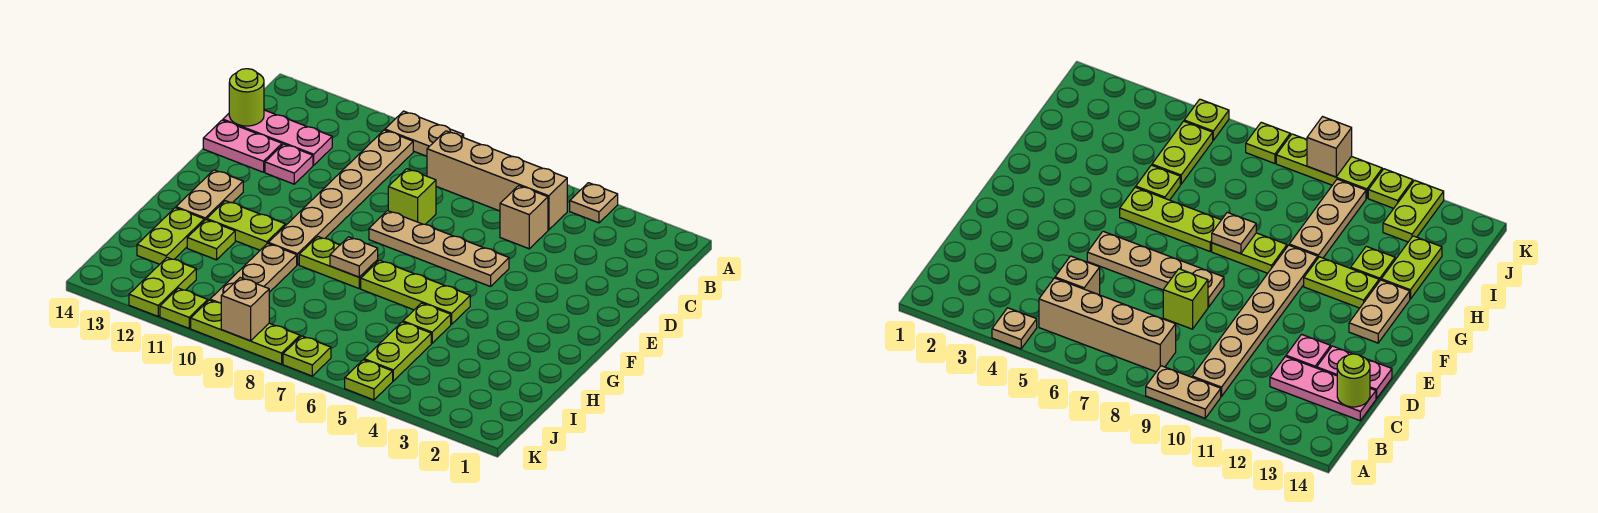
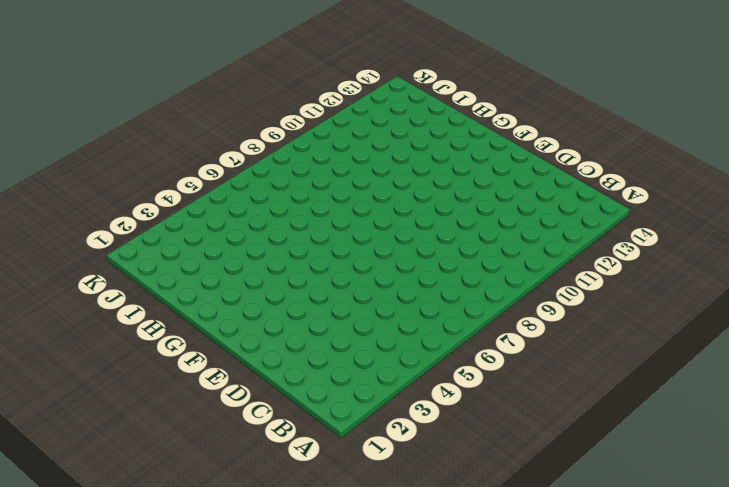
none -> tan 1x1 plate [570,183,618,223]
none -> tan 1x2 plate [385,111,464,156]
none -> tan 1x4 brick [427,131,567,230]

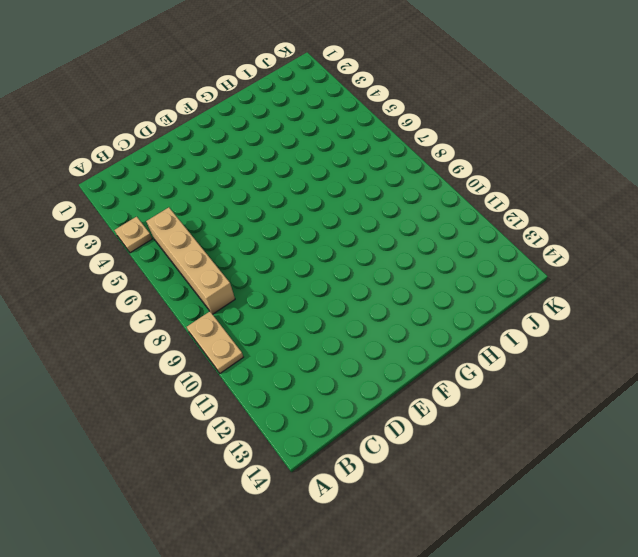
none -> tan 1x6 plate [268,130,413,265]
none -> tan 1x1 brick [500,186,548,249]
none -> pink 1x3 plate [223,110,332,165]

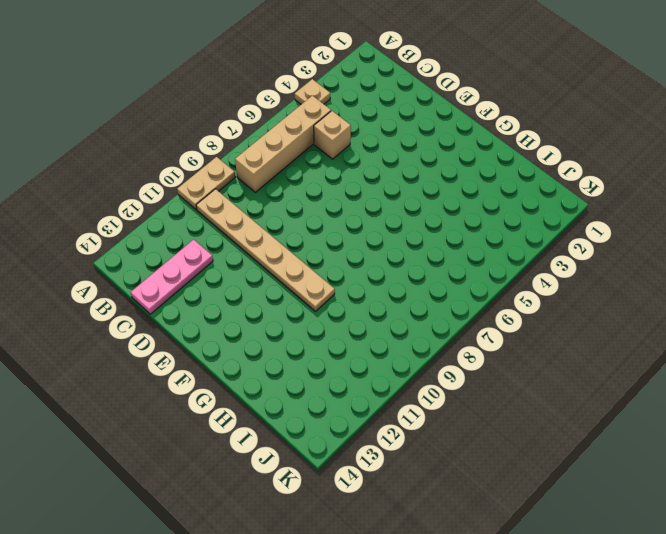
none -> lime 1x1 brick [388,169,436,224]
none -> pink 1x1 plate [265,144,313,184]
none -> pink 1x2 plate [203,120,282,172]

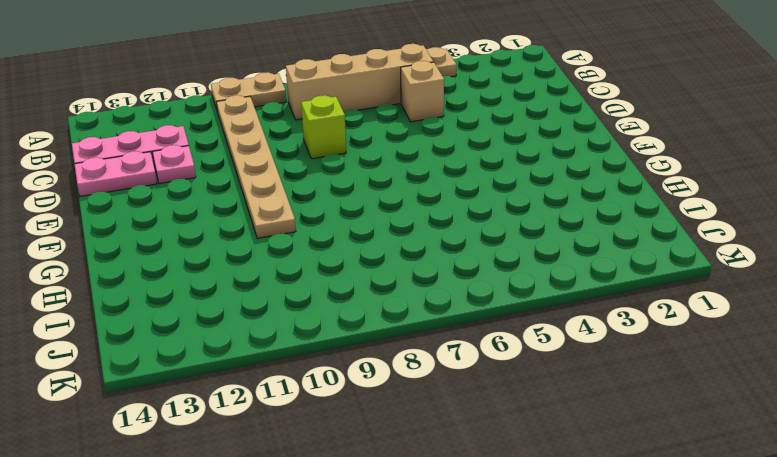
none -> tan 1x4 plate [369,211,509,287]
none -> tan 1x2 plate [176,170,243,221]
none -> lime 1x3 plate [361,260,470,324]

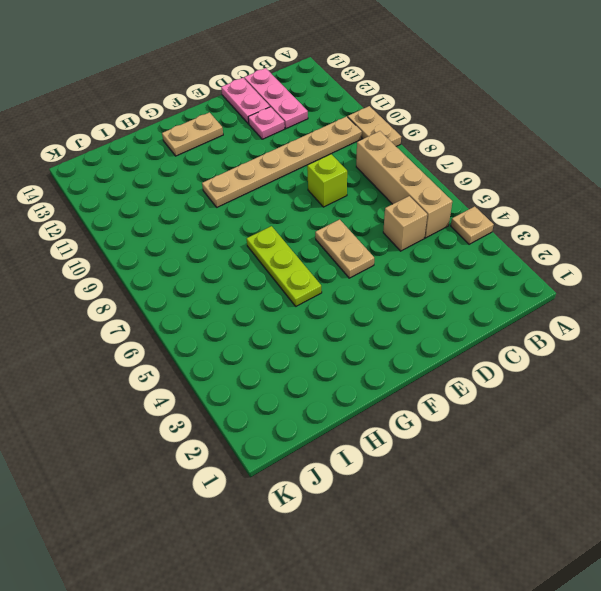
tan 1x2 plate [315,219,374,278] -> tan 1x4 plate [369,211,509,287]
none -> lime 1x2 plate [299,237,378,288]
none -> lime 1x2 plate [207,201,285,250]
none -> lime 1x1 plate [403,303,451,343]

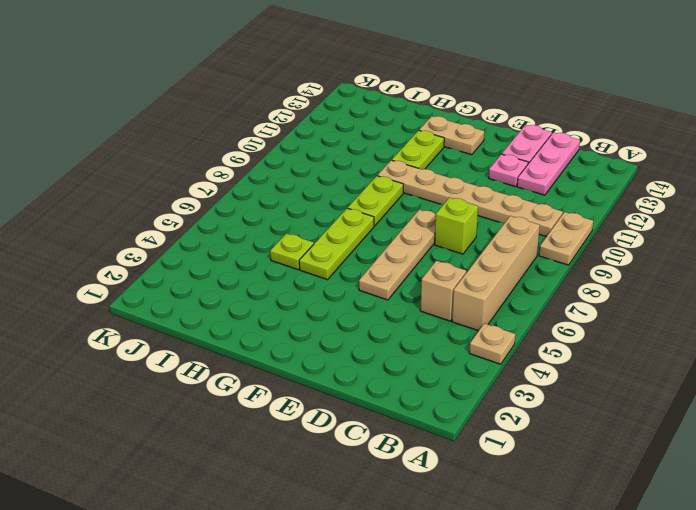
none -> tan 1x3 plate [210,243,297,303]
none -> lime 1x1 plate [187,220,235,260]
none -> lime 1x2 plate [137,208,204,264]

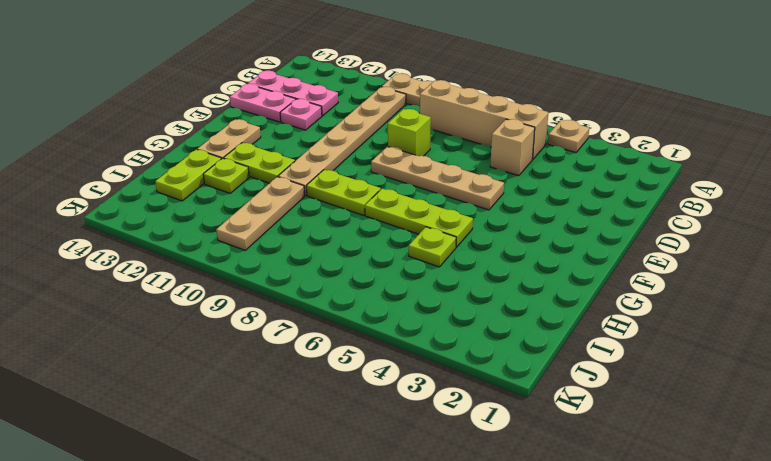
none -> lime 1x2 plate [364,322,431,381]
none -> lime 1x2 plate [129,257,196,316]
none -> lime 1x1 plate [345,360,393,400]

